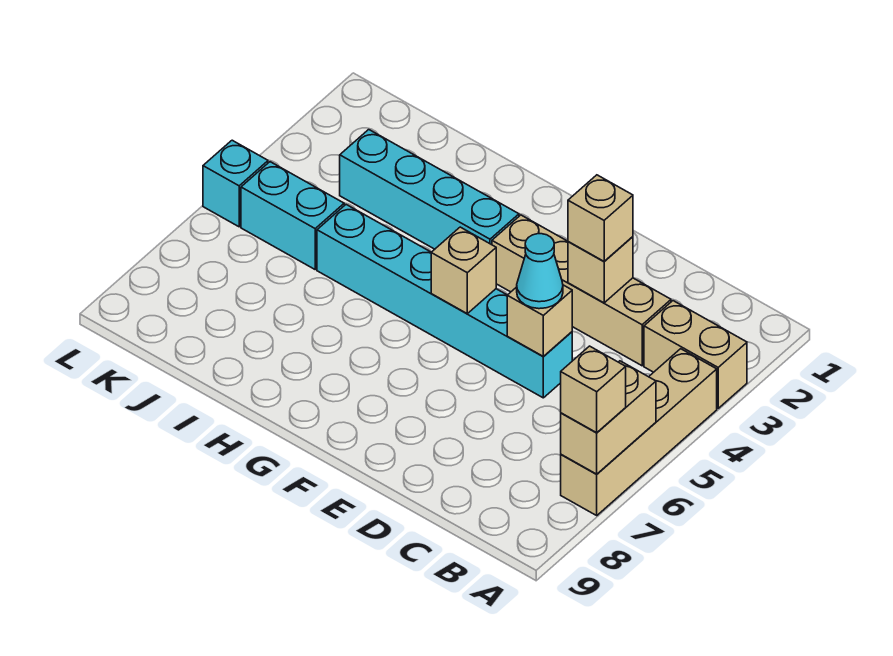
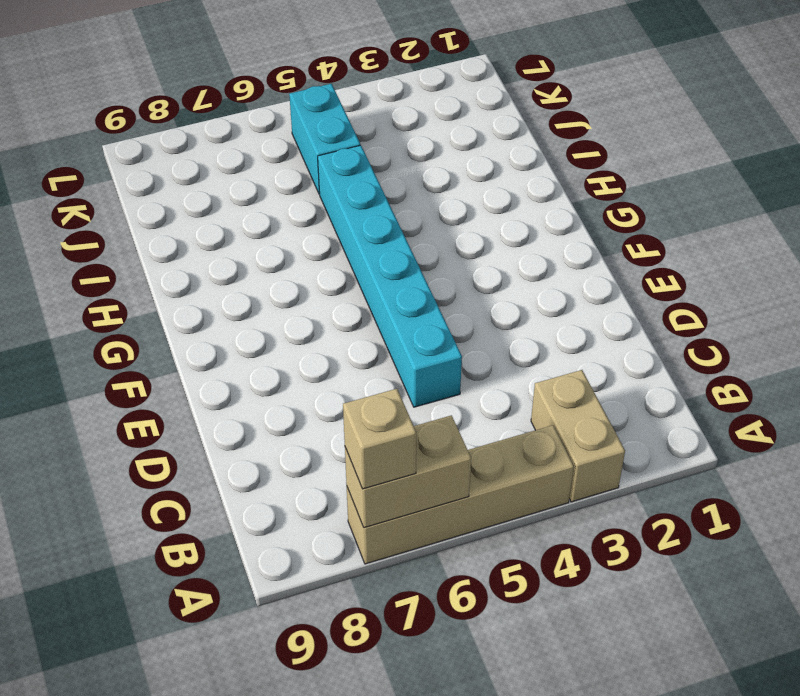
none -> tan 1x4 brick [492,215,671,366]
none -> cyan 1x4 brick [340,130,519,249]
none -> cyan 1x1 brick [203,140,268,227]

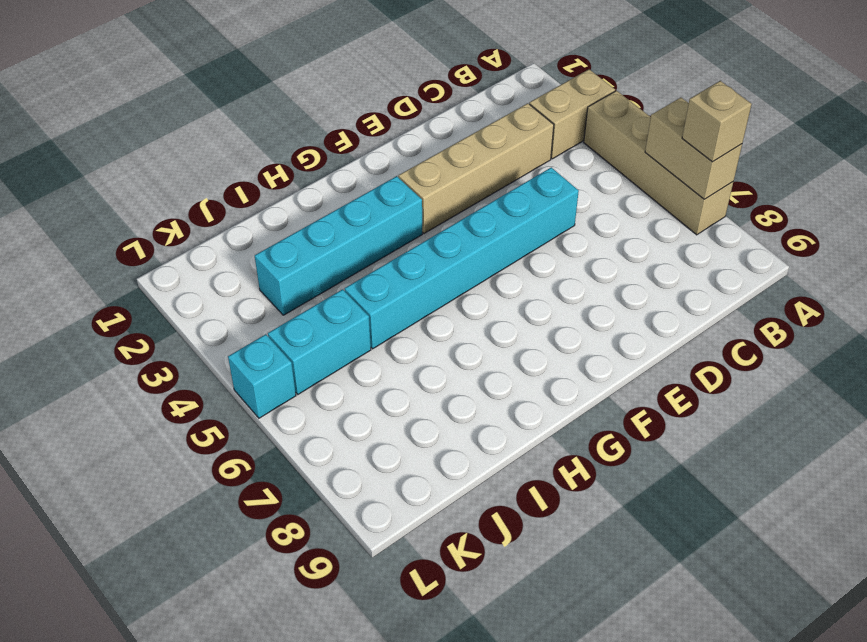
none -> tan 1x1 brick [568,237,633,303]
none -> tan 1x1 brick [507,285,572,357]
none -> tan 1x1 brick [431,227,496,314]

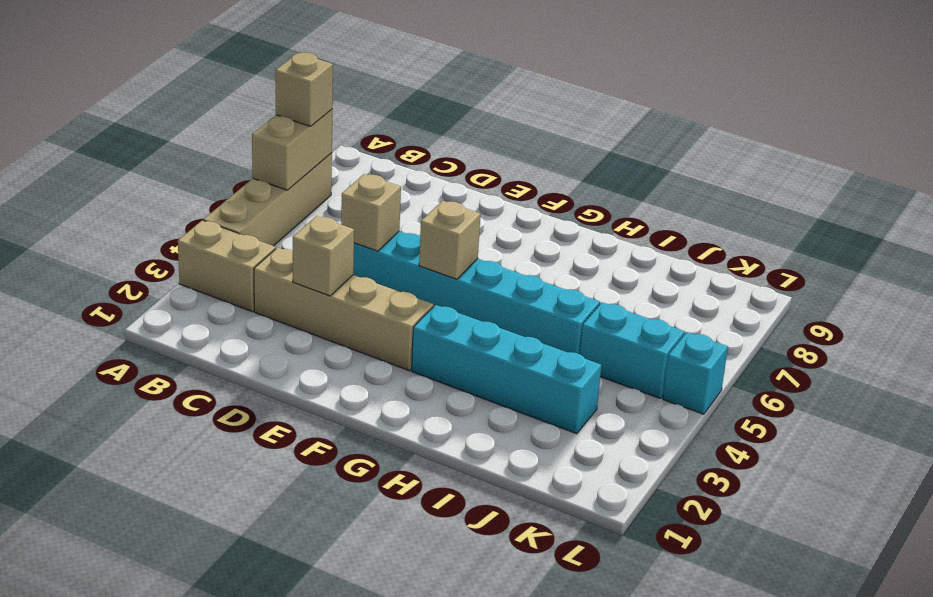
none -> tan 1x1 brick [568,175,633,261]
none -> cyan 1x1 cone [517,234,563,309]

